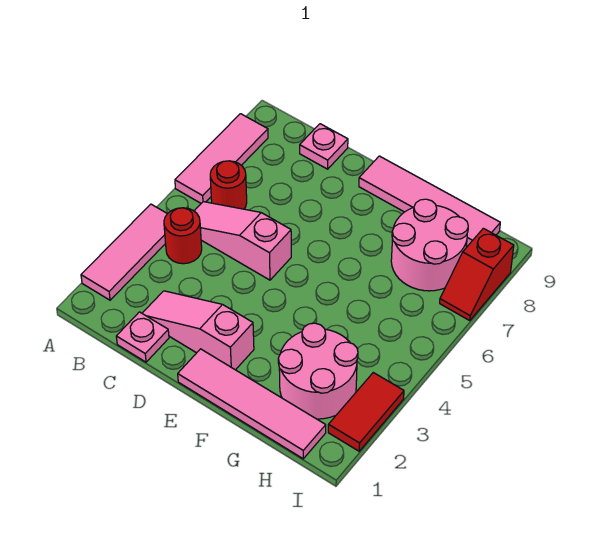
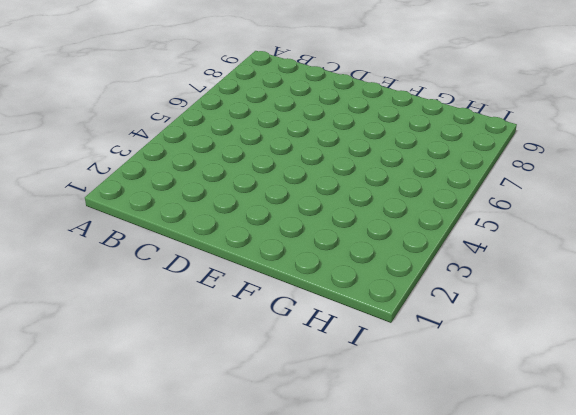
none -> pink 1x3 tile [81,204,167,300]
none -> pink 1x3 tile [175,114,268,203]
none -> red 1x1 round brick [164,208,202,264]

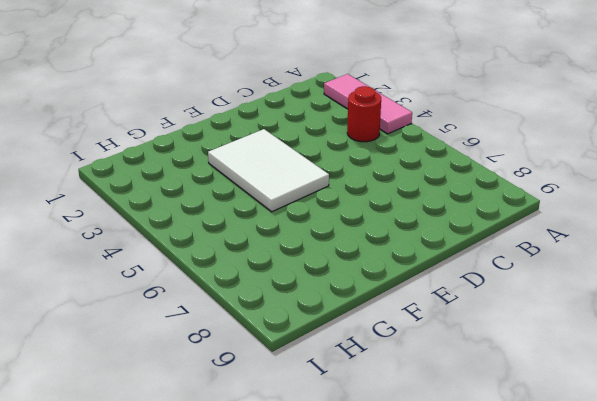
white 2x3 tile [208,129,329,212] -> none
none -> pink 1x3 tile [175,114,268,203]
none -> pink 1x3 slope [194,202,291,280]
none -> red 1x1 round brick [210,161,247,209]

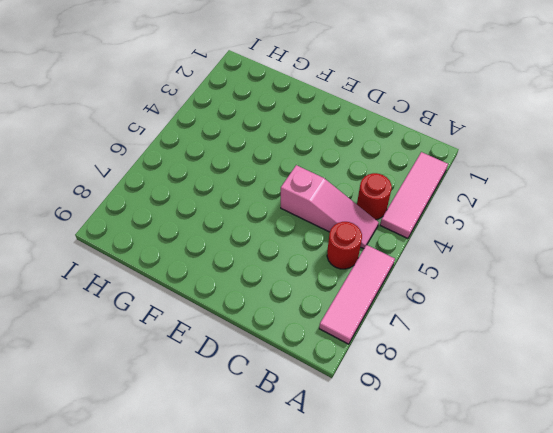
none -> pink 1x1 plate [116,312,169,362]
none -> pink 1x3 slope [142,291,254,370]
none -> pink 1x1 plate [300,124,348,169]

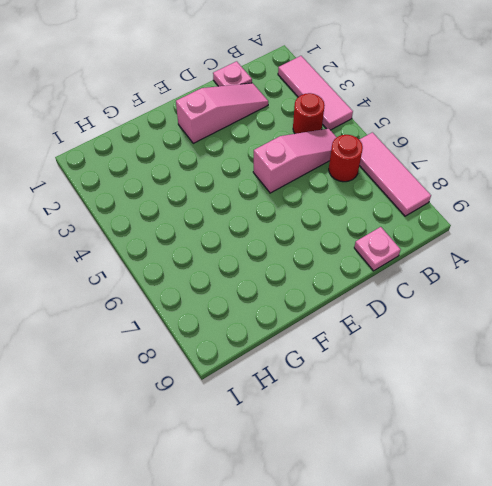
none -> pink 1x4 tile [178,349,326,459]
none -> pink 1x4 tile [359,156,500,247]
none -> pink 2x2 round brick [278,323,358,419]

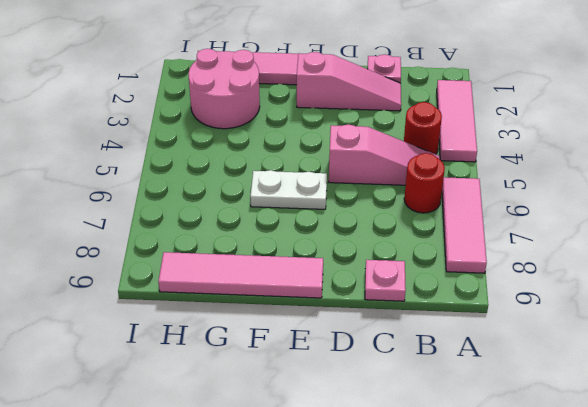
white 1x2 plate [250,170,327,209] -> none
none -> pink 2x2 round brick [391,199,468,291]
none -> red 1x2 tile [328,373,404,451]
none -> red 1x2 slope [440,228,514,321]

